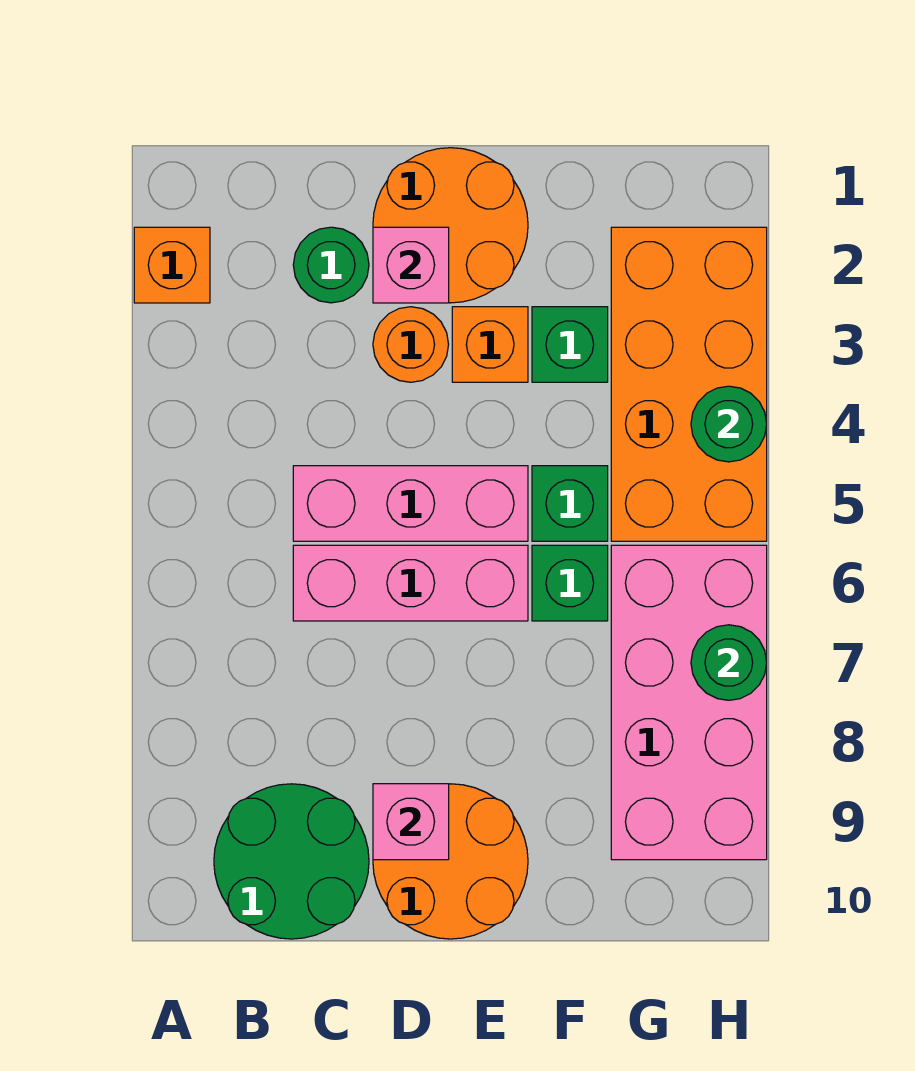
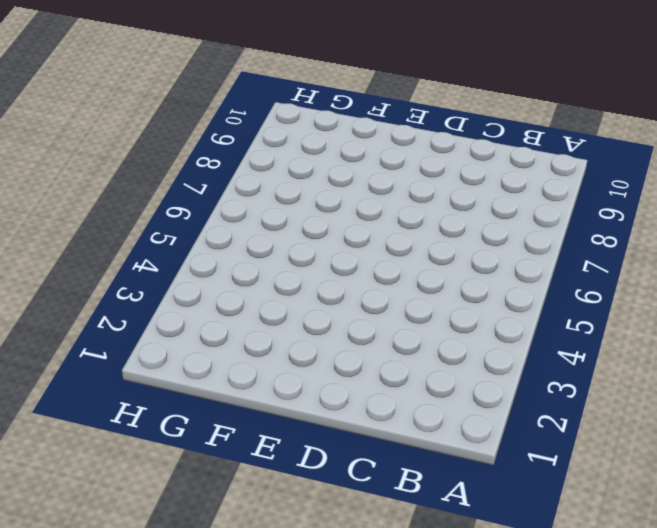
none -> orange 1x1 brick [134,227,210,303]
none -> green 2x2 round brick [214,784,369,939]
none -> green 1x1 round brick [293,227,369,303]

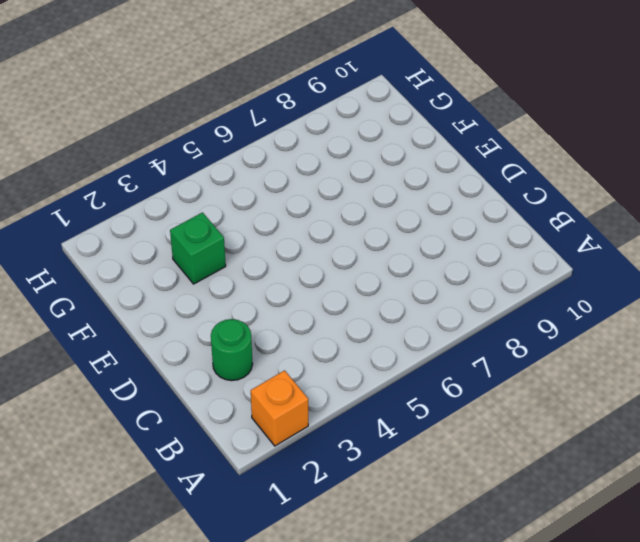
none -> green 2x2 round brick [214,784,369,939]
none -> pink 1x3 brick [293,466,528,541]
none -> pink 1x3 brick [293,545,528,621]

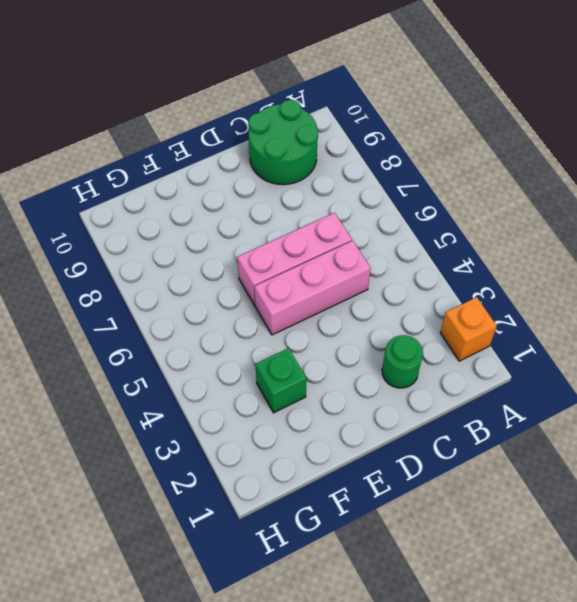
none -> orange 2x2 round brick [373,148,528,303]
none -> orange 1x1 round brick [373,307,449,382]
none -> orange 2x2 round brick [373,784,528,939]

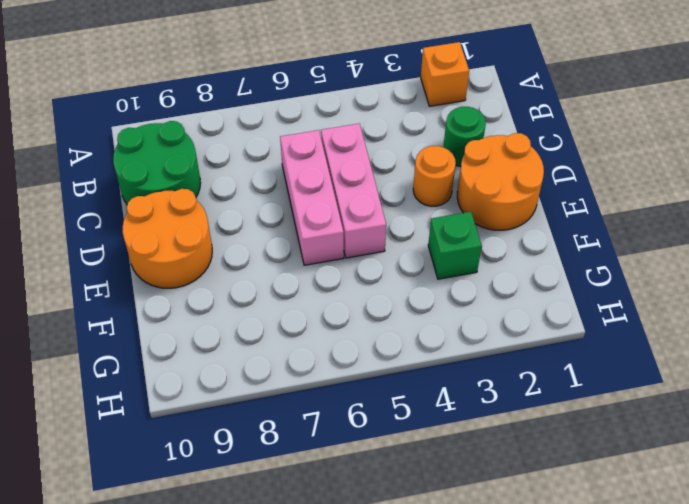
none -> orange 1x1 brick [452,307,528,382]
none -> green 1x1 brick [532,466,608,541]
none -> green 1x1 brick [532,545,608,621]

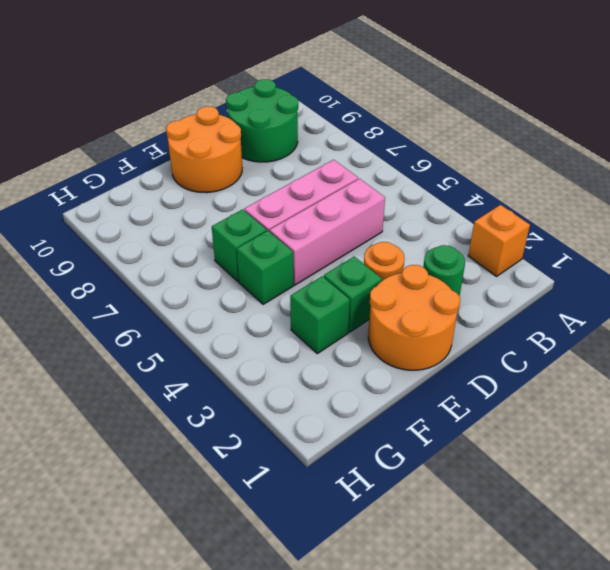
green 1x1 brick [324,257,382,332] -> orange 1x1 brick [452,307,528,382]
none -> orange 2x4 brick [611,227,767,541]
none -> pink 2x4 brick [611,545,767,860]
none -> pink 1x1 brick [373,227,449,303]

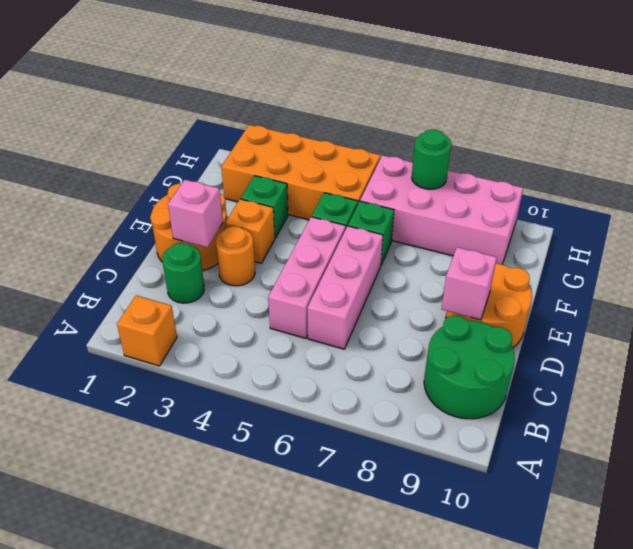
none -> green 1x1 round brick [691,386,767,462]

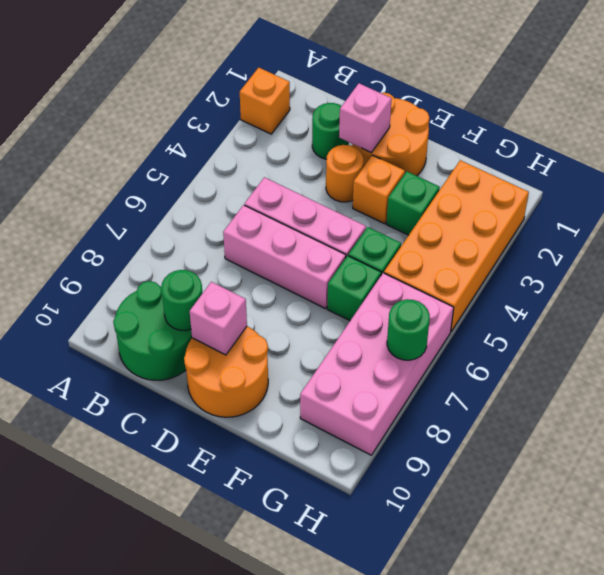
green 1x1 round brick [161,270,202,331] -> green 1x1 round brick moved to [691,386,767,462]

